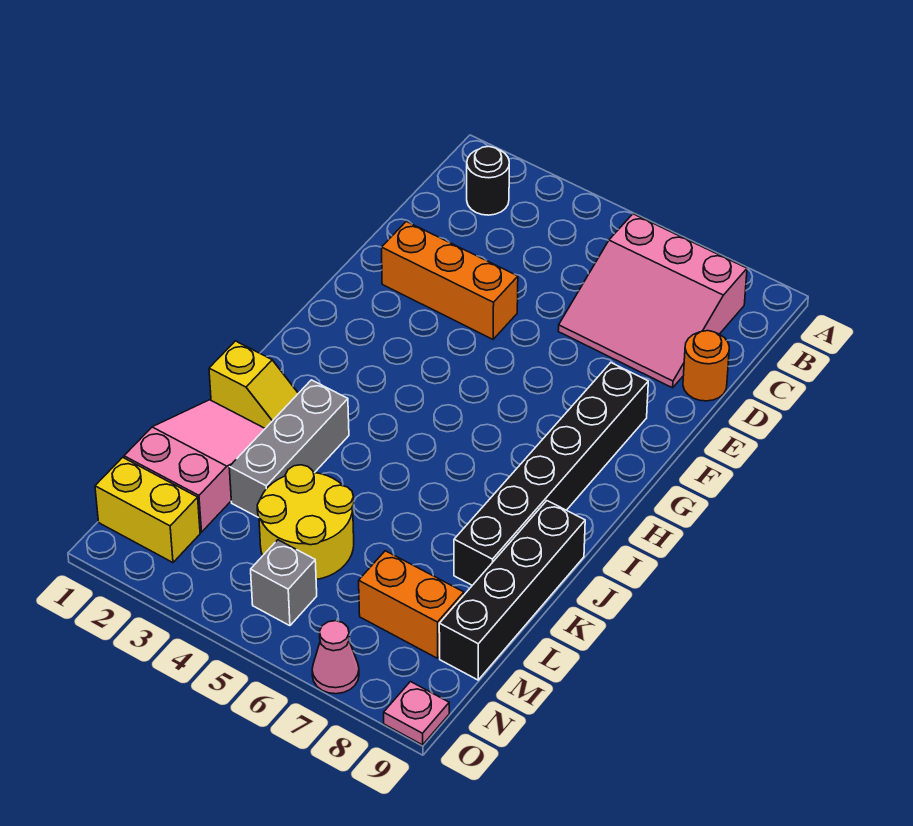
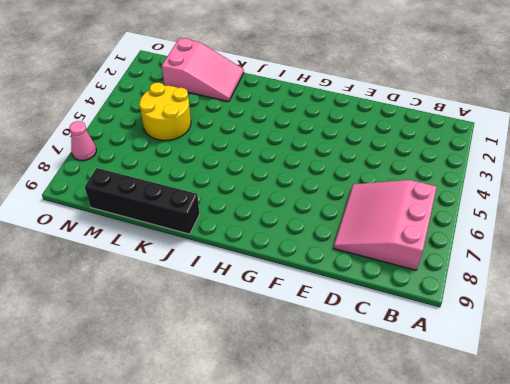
none -> black 1x1 round brick [467,147,509,215]
none -> orange 1x1 round brick [683,331,729,401]
none -> orange 1x3 brick [381,221,518,339]

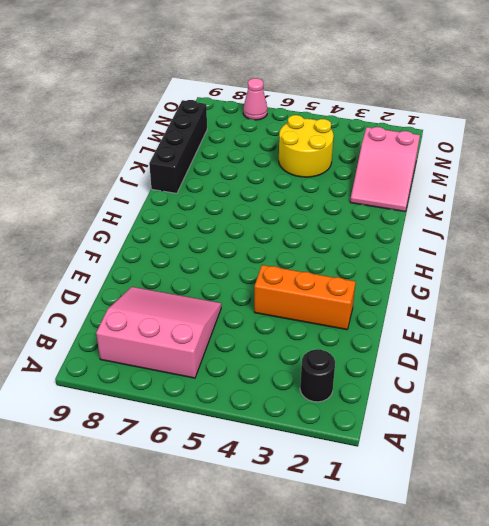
none -> orange 1x1 round brick [683,331,729,401]
none -> black 1x6 brick [454,363,648,585]
none -> yellow 1x2 slope [209,341,298,428]

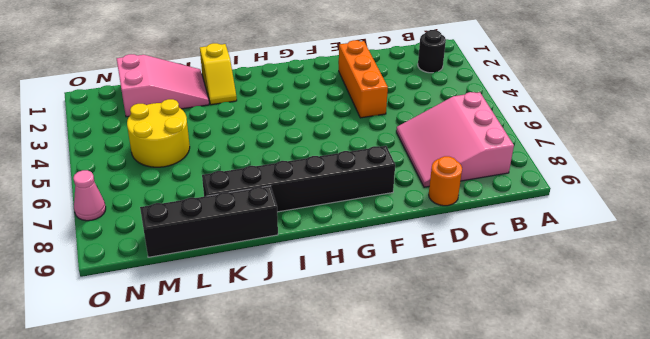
none -> grey 1x3 brick [229,380,349,517]
none -> orange 1x2 brick [359,551,464,658]
none -> yellow 1x2 brick [95,457,200,563]

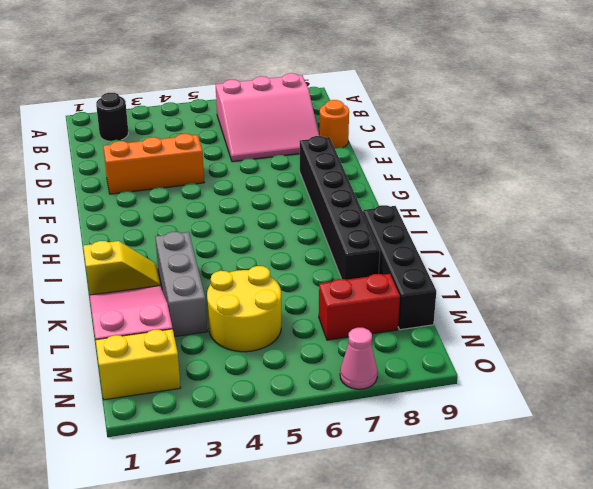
red 1x2 brick [319,274,400,340] -> orange 1x2 brick [359,551,464,658]
none -> grey 1x1 brick [251,540,317,626]
none -> pink 1x1 plate [384,682,449,745]

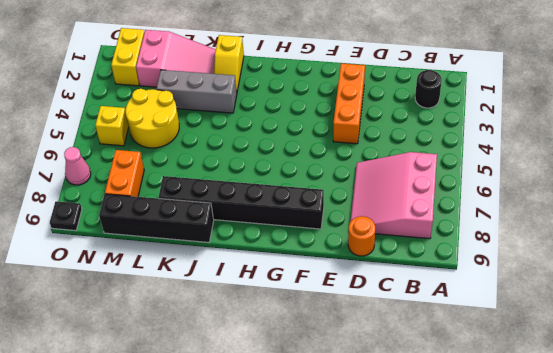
yellow 1x1 brick [95,106,129,146] -> grey 1x1 brick [251,540,317,626]
black 1x1 plate [50,201,82,231] -> pink 1x1 plate [384,682,449,745]

